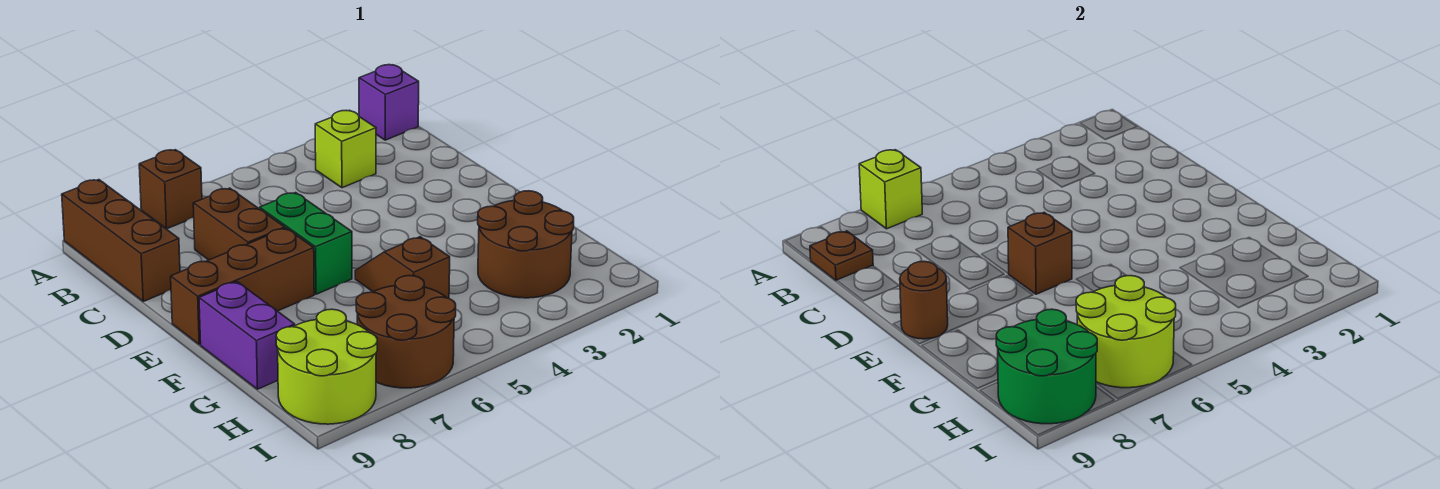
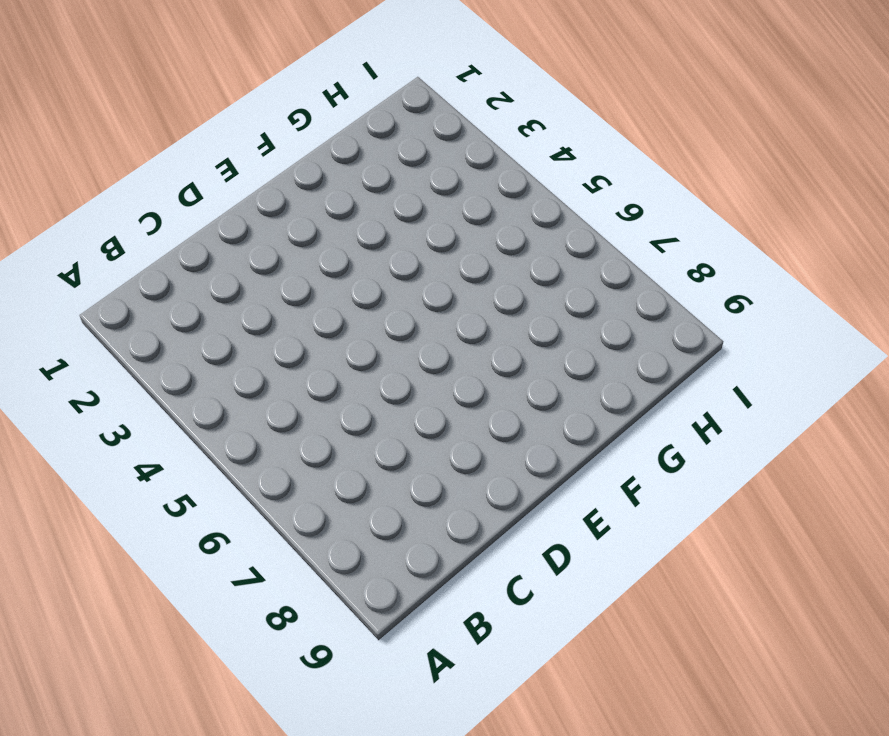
none -> purple 1x1 brick [359,65,419,140]
none -> brown 1x1 brick [139,150,202,229]
none -> brown 1x3 brick [62,180,180,301]

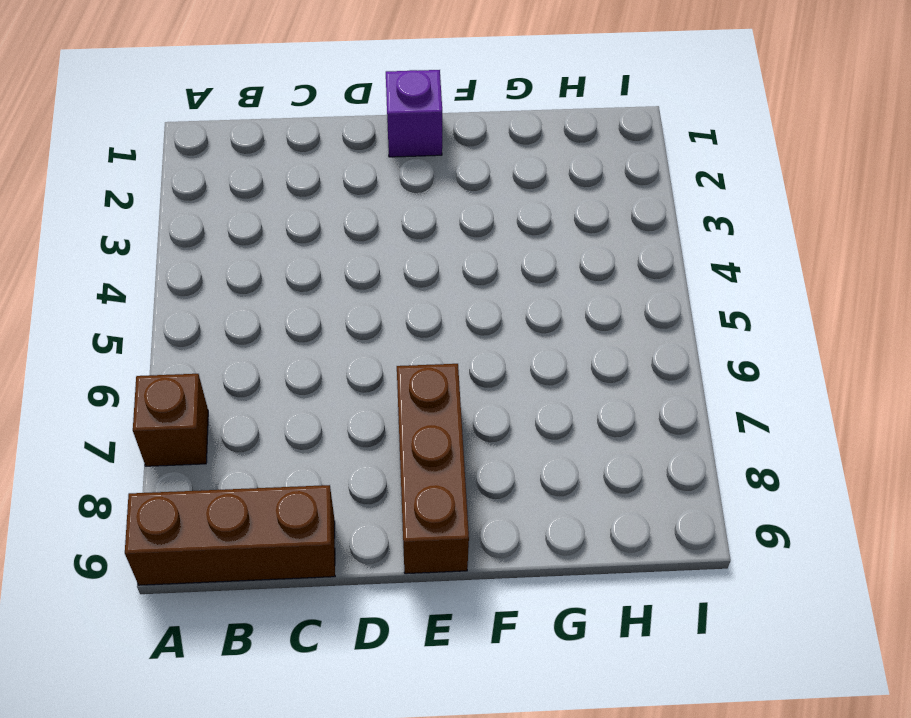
purple 1x1 brick [386,70,442,157] -> purple 1x1 brick moved to [359,65,419,140]
none -> lime 1x1 brick [315,110,376,188]
none -> brown 1x2 brick [193,188,285,260]
none -> green 1x2 brick [260,193,352,294]

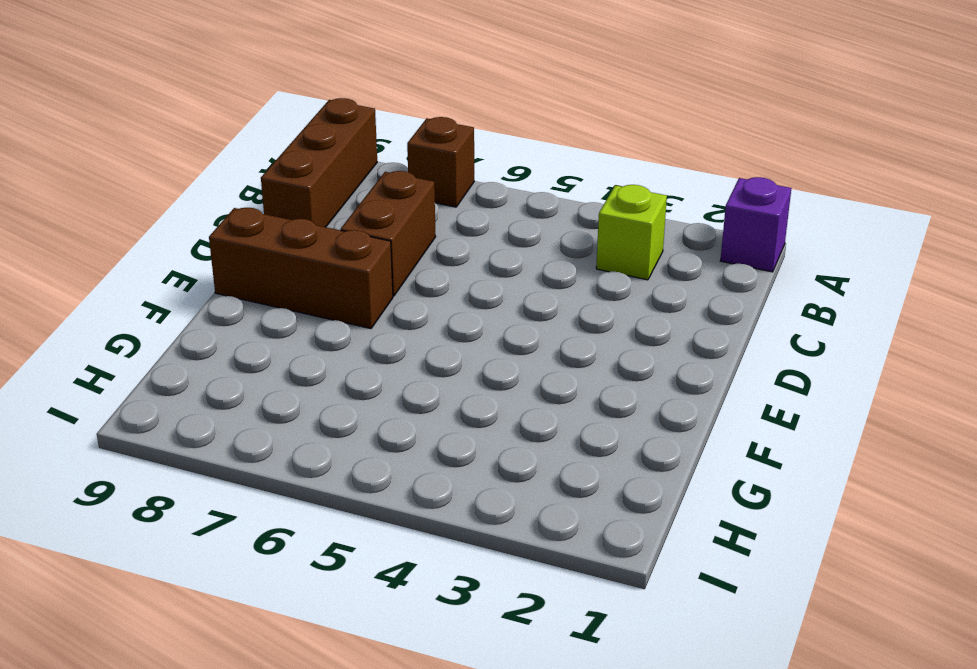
none -> green 1x2 brick [260,193,352,294]
none -> brown 1x2 slope [355,237,450,298]
none -> purple 1x2 brick [199,282,295,389]

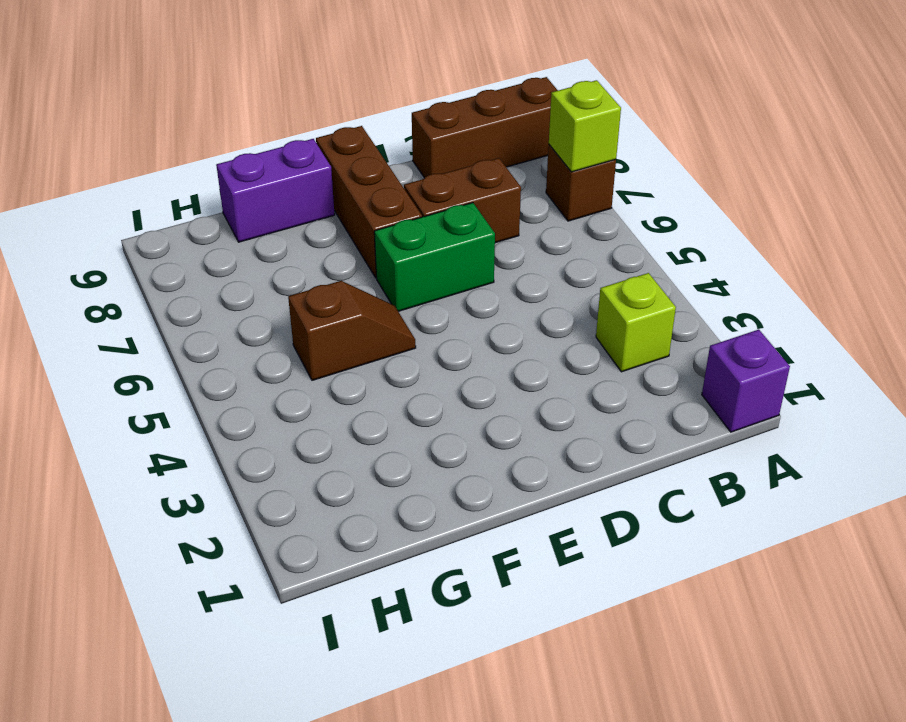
none -> brown 2x2 round brick [478,191,574,298]
none -> brown 2x2 round brick [356,276,456,388]
none -> lime 2x2 round brick [276,309,377,424]

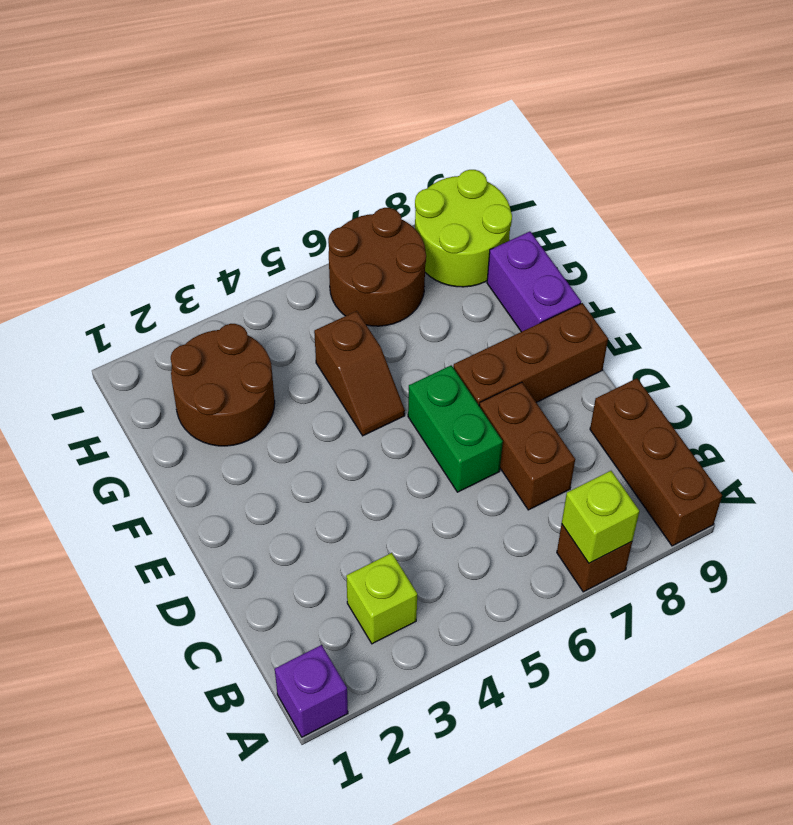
none -> brown 1x1 plate [810,231,873,281]
none -> brown 1x1 brick [1008,212,1072,294]
none -> brown 1x1 round brick [900,261,948,339]

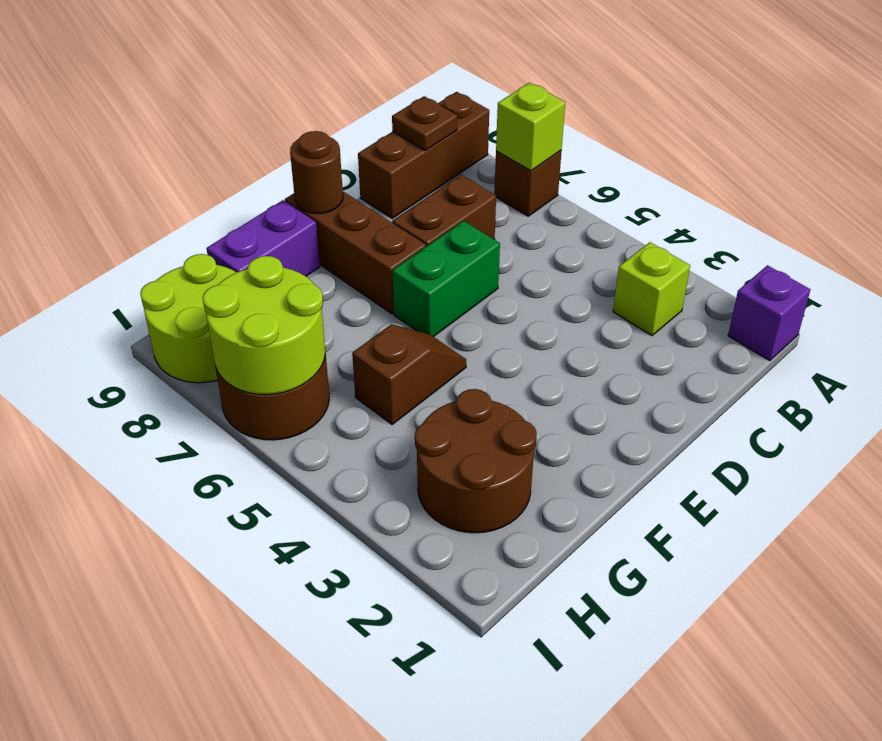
none -> brown 1x1 brick [1008,212,1072,294]
none -> green 2x2 round brick [996,309,1097,424]

